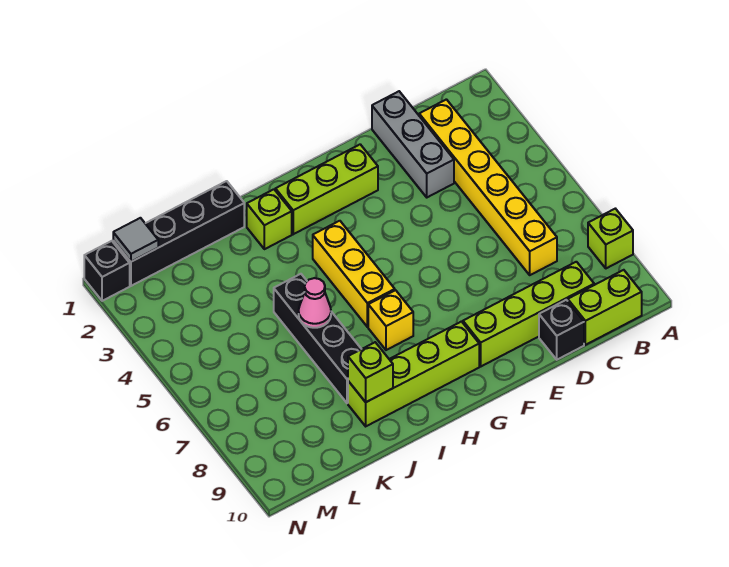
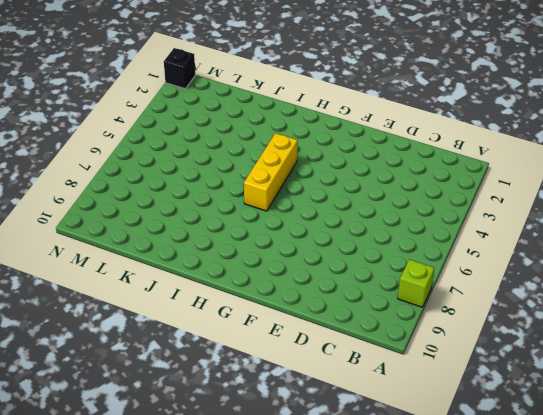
none -> lime 1x2 brick [568,270,642,345]
none -> yellow 1x6 brick [419,99,557,275]
none -> lime 1x4 brick [463,262,594,366]

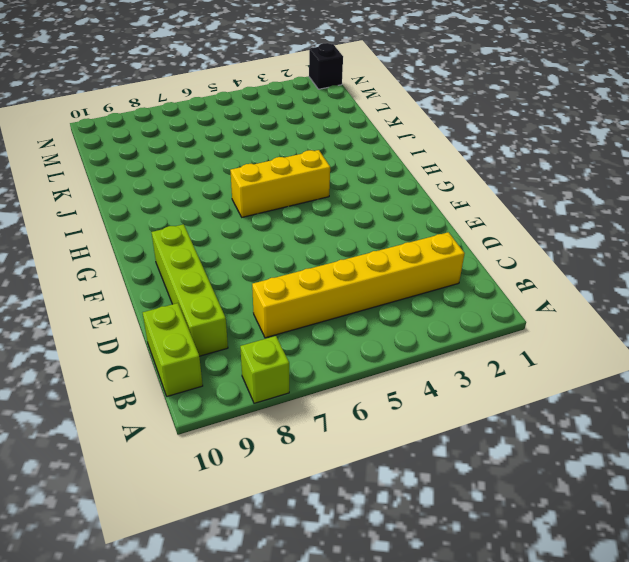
none -> grey 1x3 brick [372,91,454,197]
none -> black 1x1 brick [539,300,584,360]
none -> lime 1x3 brick [275,144,378,234]

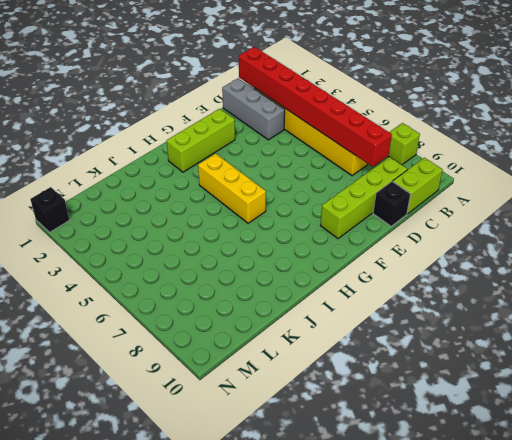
red 1x8 brick [239,47,392,167] -> none
none -> lime 1x4 brick [348,322,479,426]
none -> yellow 1x1 brick [368,290,413,350]
none -> lime 1x1 brick [247,189,292,249]

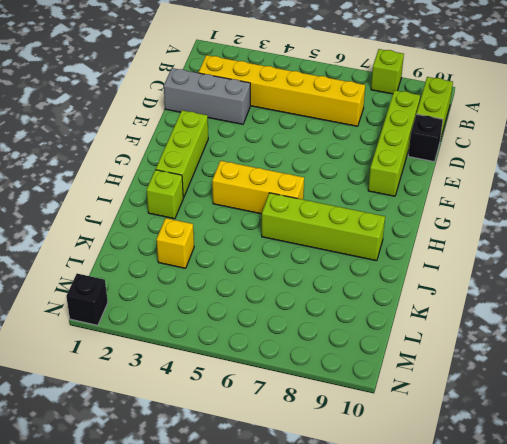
lime 1x4 brick [262,193,385,261] -> lime 1x4 brick turned to [348,322,479,426]
yellow 1x1 brick [156,218,194,268] -> yellow 1x1 brick moved to [368,290,413,350]
none -> black 1x4 brick [113,181,244,286]
none -> black 1x4 brick [274,274,361,403]
none -> pink 1x1 cone [299,278,331,328]

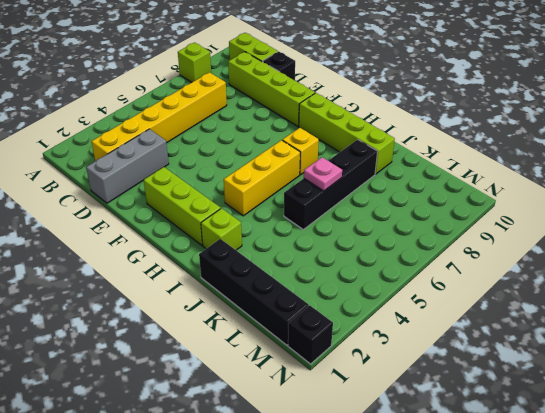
pink 1x1 plate [304,157,342,191] -> pink 1x1 cone [299,278,331,328]
none -> lime 1x1 brick [348,342,393,402]
none -> grey 1x1 tile [113,218,158,262]

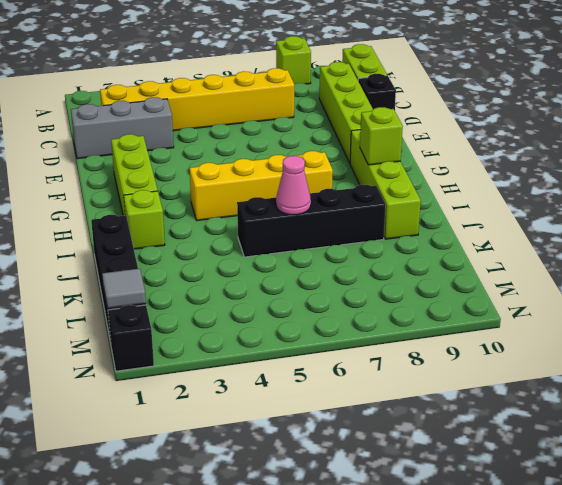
lime 1x1 brick [360,107,403,165] -> lime 1x1 brick moved to [348,342,393,402]

